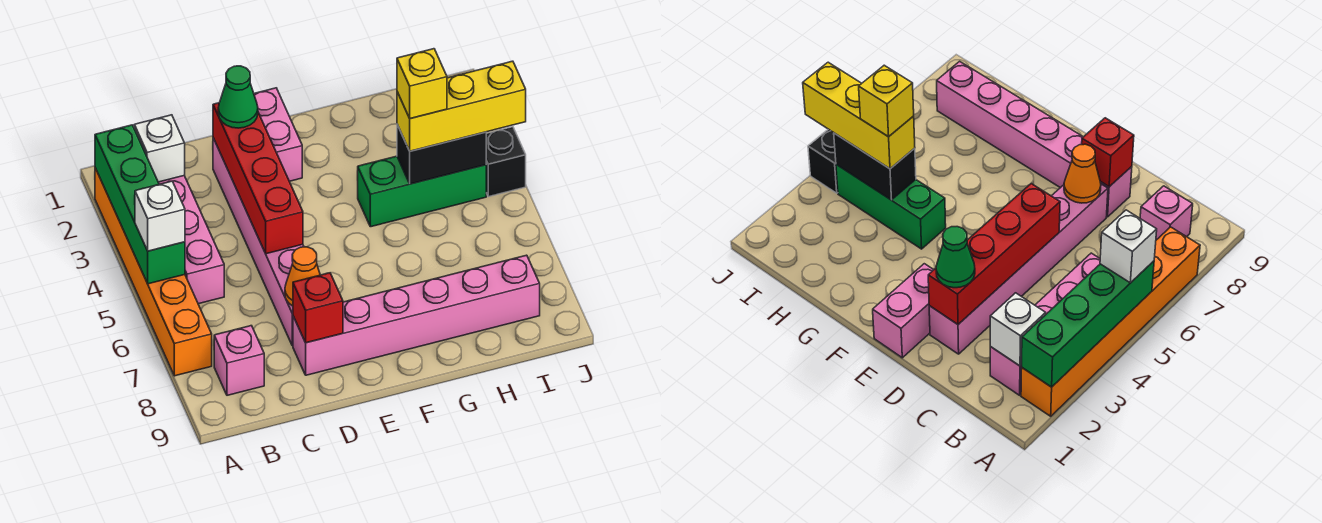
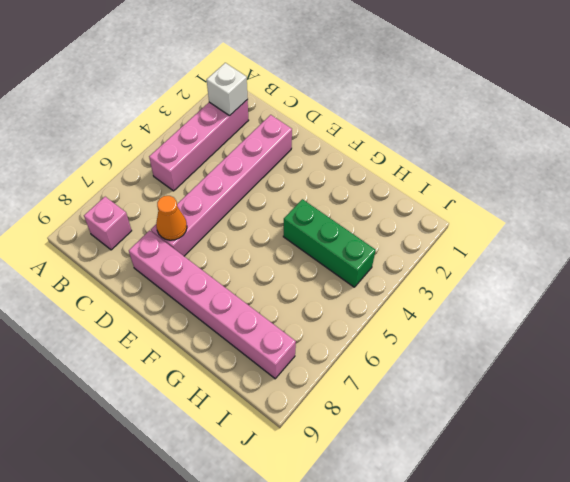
none -> orange 1x6 brick [95,168,212,376]
none -> pink 1x2 brick [254,88,302,181]
none -> black 1x1 brick [486,127,526,197]

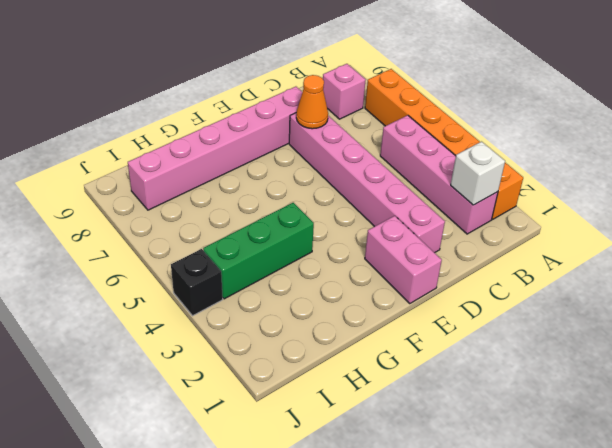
none -> green 1x4 brick [95,125,185,284]
none -> red 1x4 brick [213,103,303,254]
none -> red 1x1 brick [293,273,343,343]

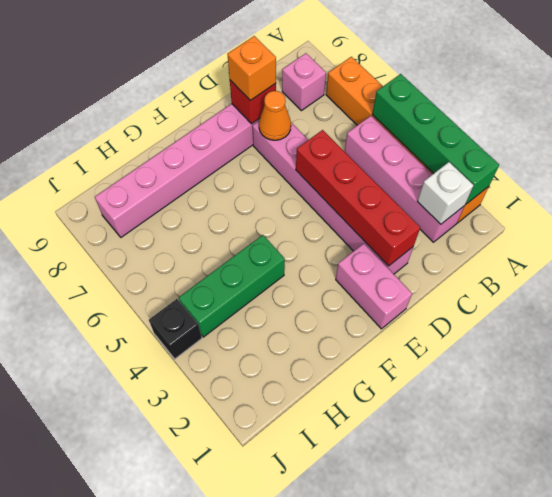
orange 1x1 brick [227,36,276,101] -> none
none -> black 1x2 brick [397,125,486,184]
none -> white 1x1 brick [135,181,185,251]
none -> green 1x1 cone [218,66,258,128]

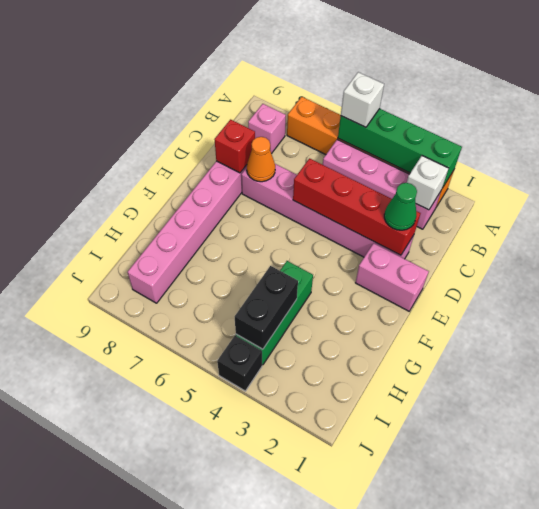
none -> yellow 1x3 brick [397,61,526,151]
none -> yellow 1x1 brick [397,49,447,119]

